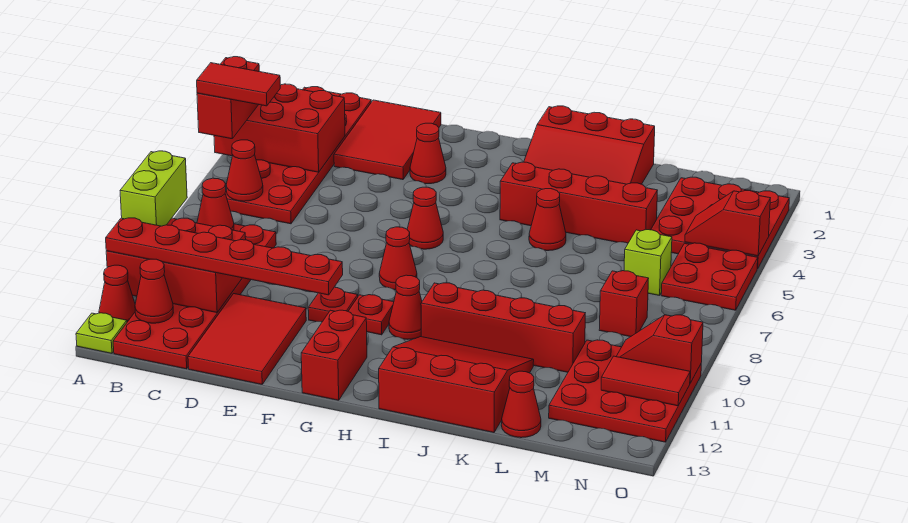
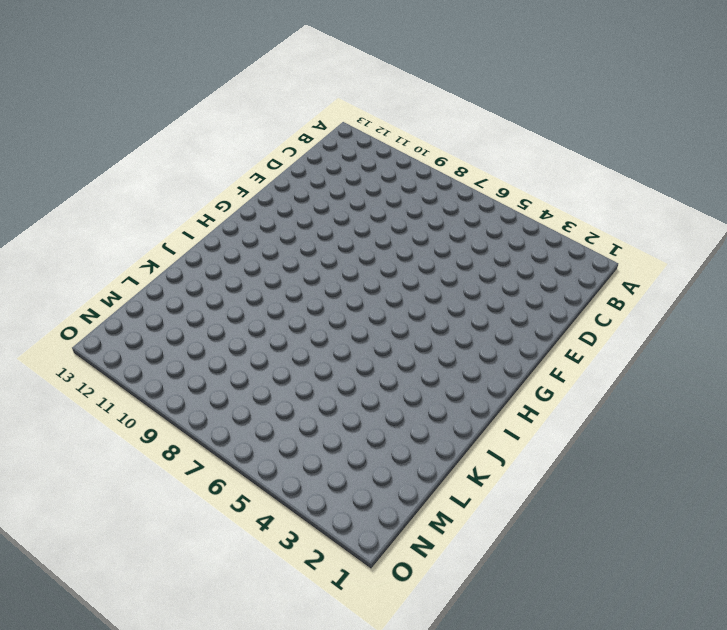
none -> red 1x1 cone [99,265,135,322]
none -> lime 1x1 plate [76,313,127,353]
none -> red 2x6 plate [225,87,371,224]
none -> red 2x6 plate [113,224,276,369]

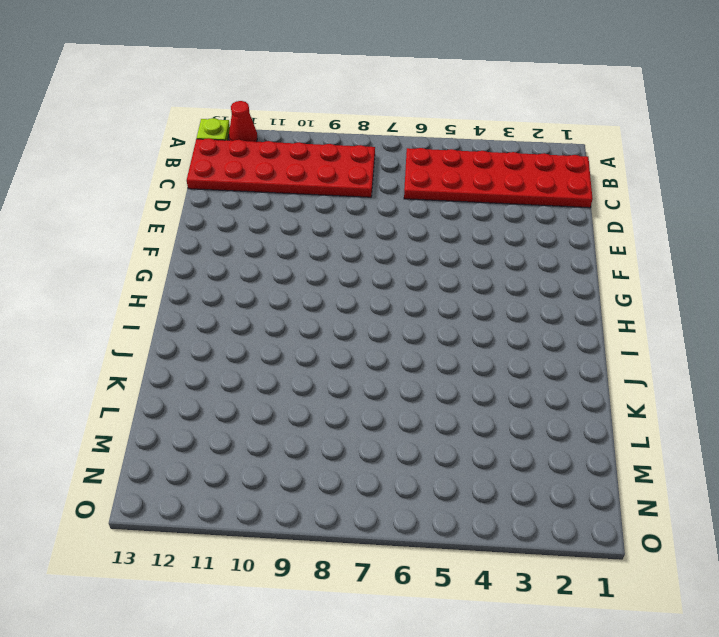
none -> red 2x3 tile [334,100,441,180]
none -> red 2x3 tile [188,294,306,384]
none -> red 1x1 cone [410,123,446,184]
none -> red 1x1 plate [308,287,358,322]

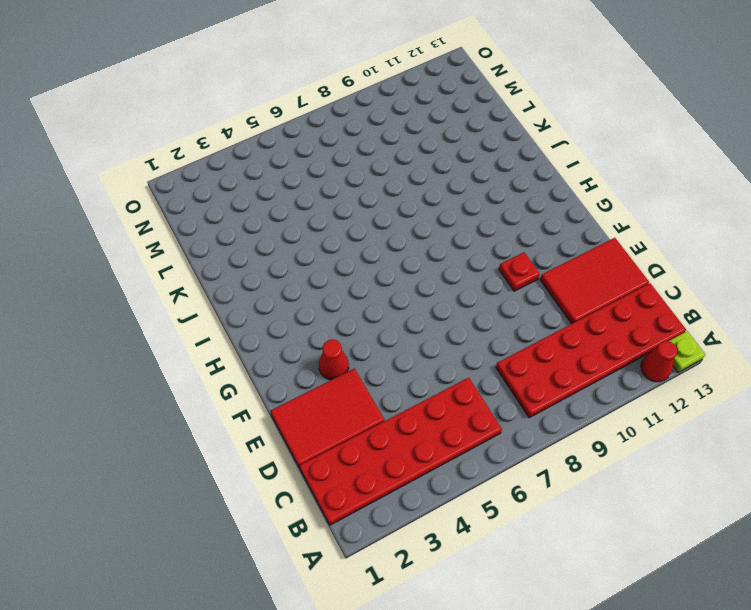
none -> red 1x1 cone [407,187,443,249]
none -> red 1x1 cone [379,227,417,290]
none -> red 1x1 plate [348,295,394,335]
none -> red 1x2 brick [301,310,367,400]

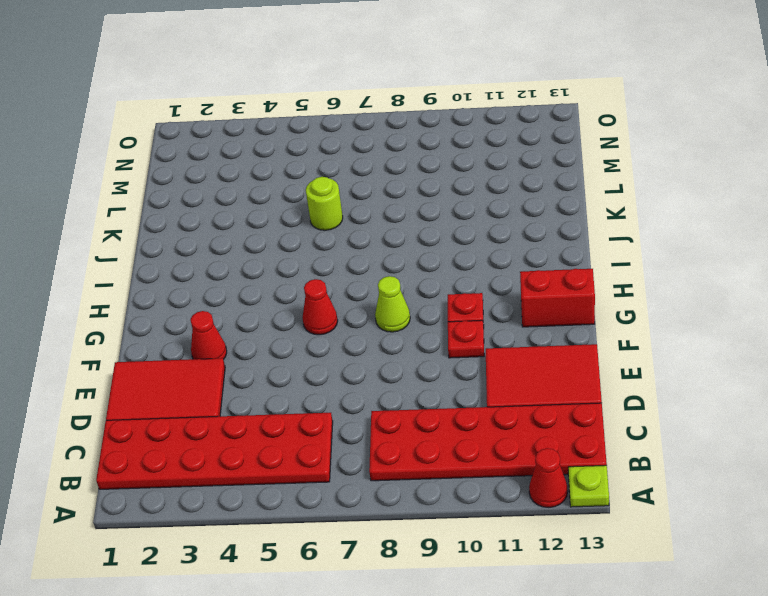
lime 1x1 cone [375,276,410,332] -> red 1x1 cone [379,227,417,290]
lime 1x1 round brick [306,177,343,230] -> none
none -> red 1x1 cone [389,275,422,339]
none -> red 3x3 slope [524,106,655,184]
none -> red 1x4 brick [500,162,657,243]
none -> red 1x4 brick [421,283,585,372]

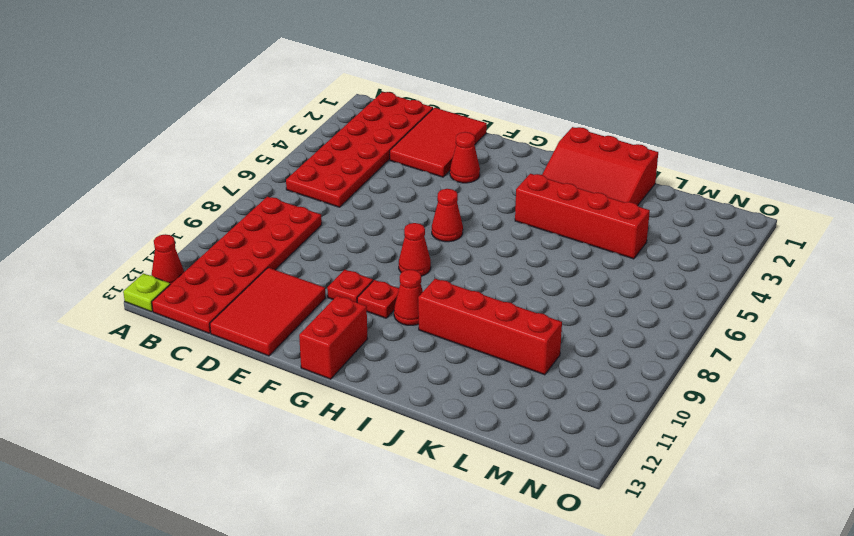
none -> red 3x3 slope [379,337,534,433]
none -> red 1x1 cone [529,189,566,251]
none -> red 1x1 cone [501,371,541,438]
none -> red 3x3 plate [651,177,789,269]

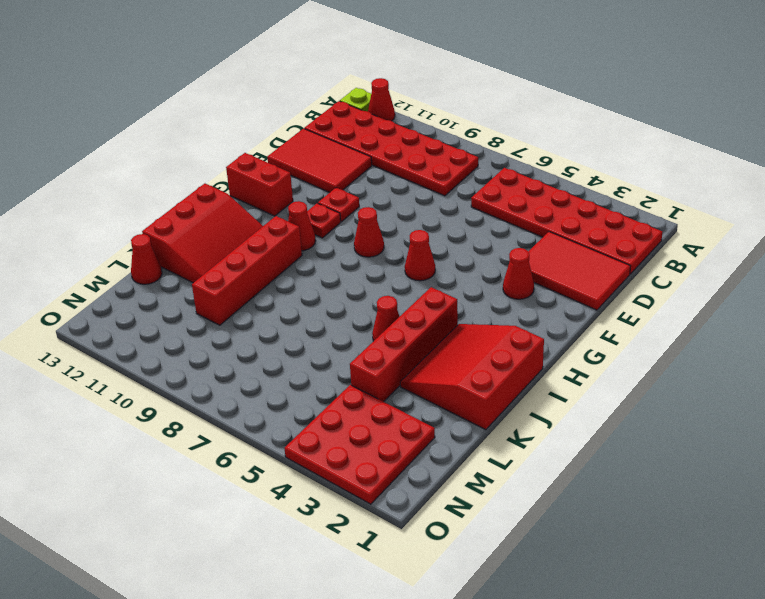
none -> lime 1x1 brick [624,230,672,296]
none -> red 1x1 brick [599,271,649,337]
none -> red 3x3 plate [549,340,701,442]
none -> red 2x2 plate [661,243,758,310]

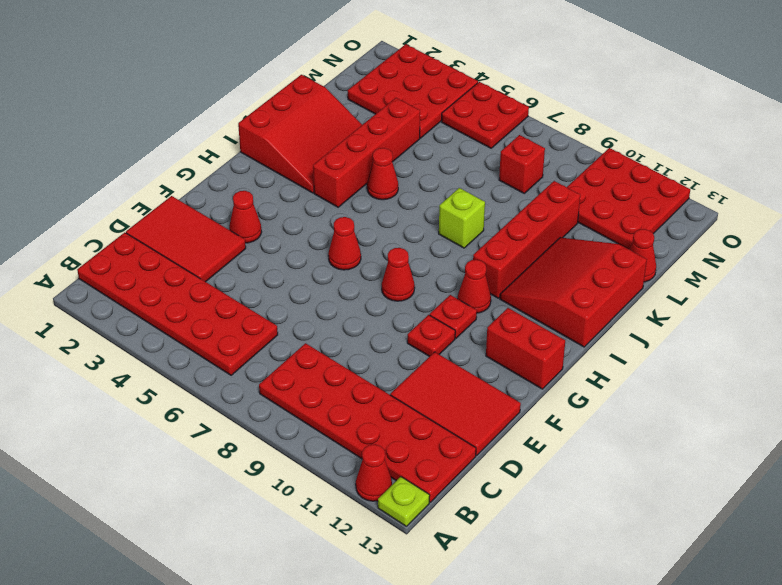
lime 1x1 brick [439,188,485,248] -> lime 1x1 brick moved to [624,230,672,296]
none -> red 2x3 brick [214,84,345,172]
none -> red 2x3 brick [106,218,246,313]
none -> red 1x1 cone [226,140,263,201]
none -> red 1x1 cone [197,178,234,230]

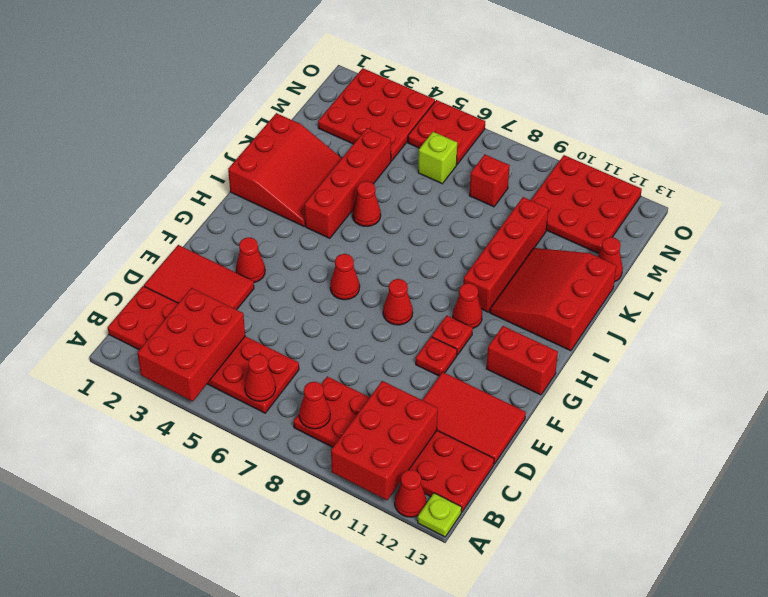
none -> red 1x1 cone [135,259,173,323]
none -> red 1x2 slope [685,191,770,256]
none -> red 1x2 slope [616,315,703,383]
none -> red 1x2 tile [601,356,690,406]

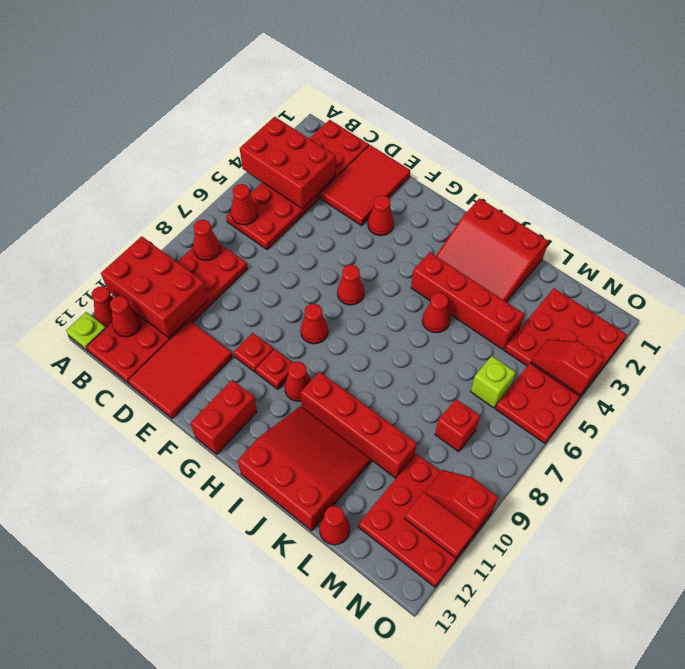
none -> red 1x2 brick [197,57,259,139]
none -> lime 1x2 brick [120,151,187,226]
none -> red 1x6 plate [106,218,343,295]
none -> red 1x2 tile [197,63,280,106]

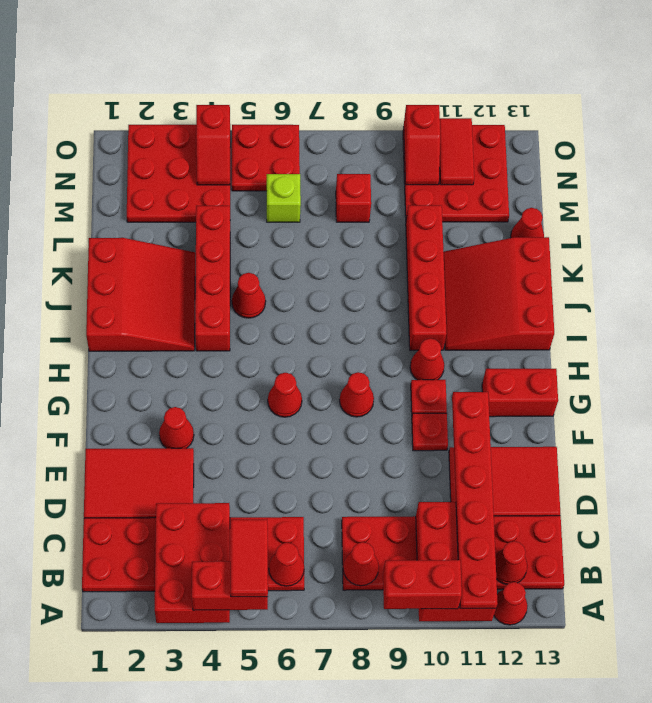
red 1x2 brick [383,560,462,609] -> lime 1x2 brick [120,151,187,226]
none -> lime 1x1 plate [76,313,127,353]

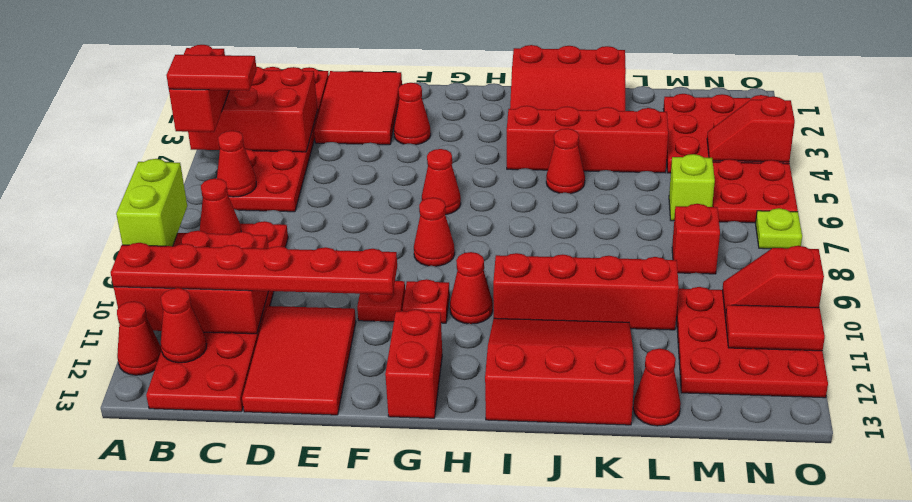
lime 1x1 plate [756,208,802,249] -> lime 1x1 plate moved to [76,313,127,353]

